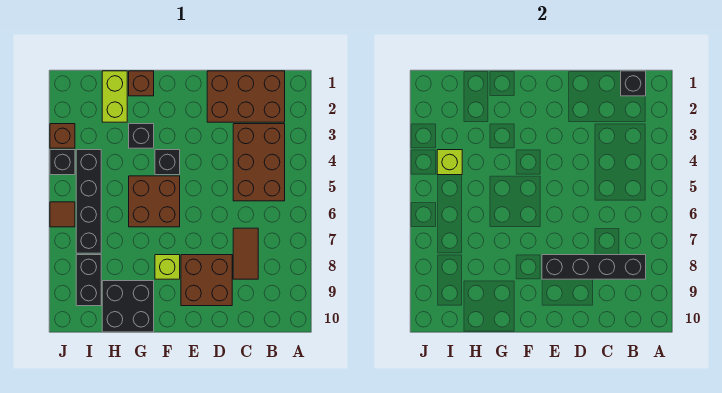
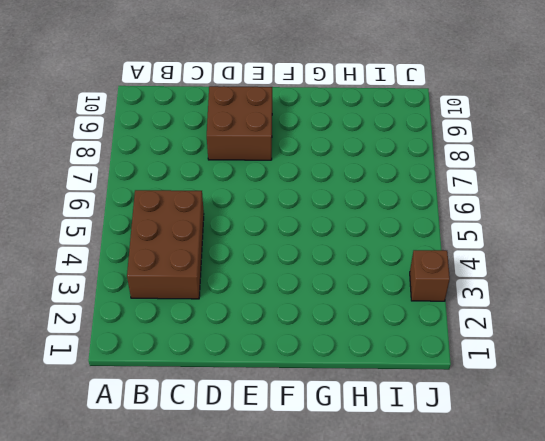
none -> brown 2x3 brick [207,71,285,122]
none -> brown 1x2 tile [233,228,258,279]
none -> black 1x1 brick [155,150,180,175]

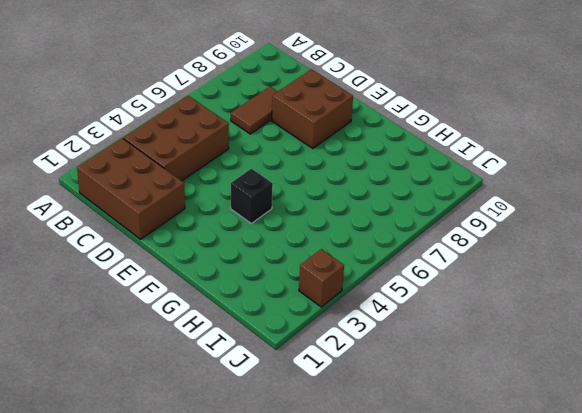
none -> brown 2x2 brick [129,176,180,227]
none -> lime 1x1 brick [155,255,180,279]
none -> brown 1x1 brick [129,71,154,96]

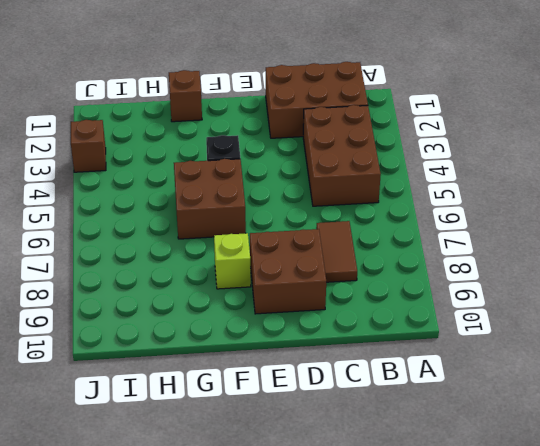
none -> black 1x1 brick [129,124,154,148]
none -> black 2x2 brick [102,281,154,332]
none -> lime 1x2 brick [102,71,127,122]

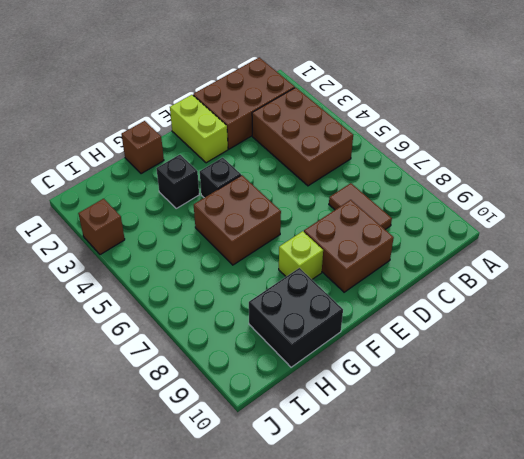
lime 1x2 brick [170,95,228,163] -> lime 1x2 brick moved to [102,71,127,122]
none -> black 1x4 brick [76,150,101,253]
none -> black 1x2 brick [76,255,101,306]
none -> black 1x1 brick [50,150,75,175]

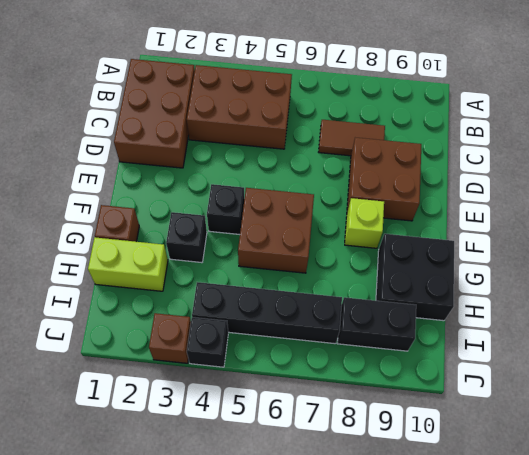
none -> brown 1x1 tile [50,202,75,227]
none -> black 1x1 brick [621,71,646,96]
none -> black 1x4 brick [542,255,646,279]

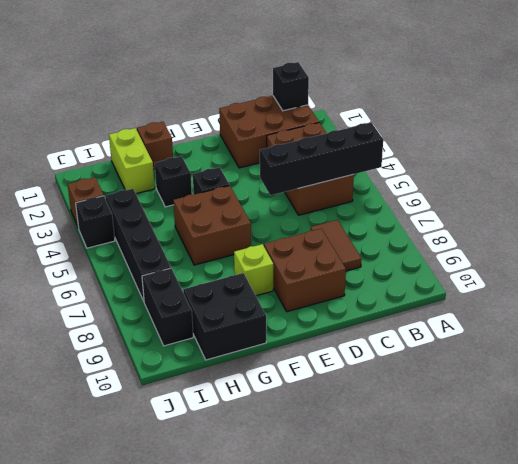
black 1x4 brick [260,123,383,195] -> black 1x4 brick moved to [542,255,646,279]
none -> brown 1x1 tile [50,202,75,227]
none -> lime 1x1 brick [437,150,462,175]

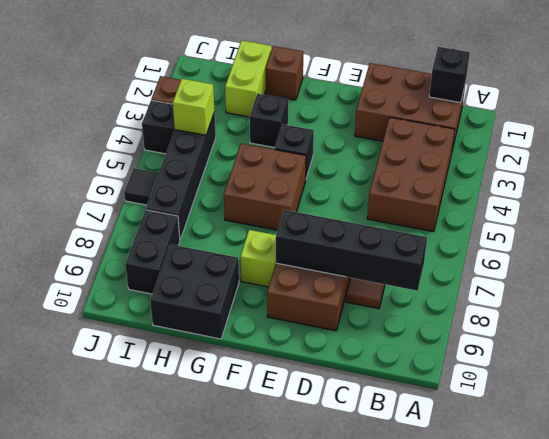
black 1x1 tile [124,168,159,205] -> brown 1x1 tile [50,202,75,227]

